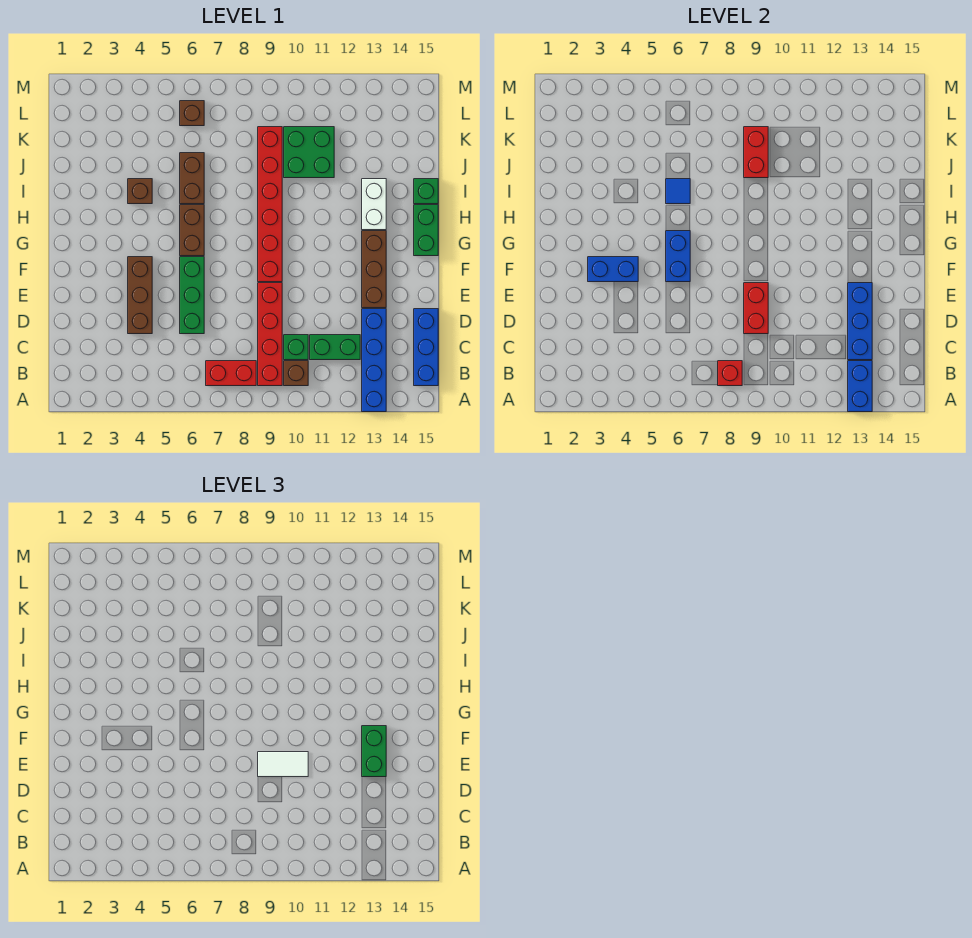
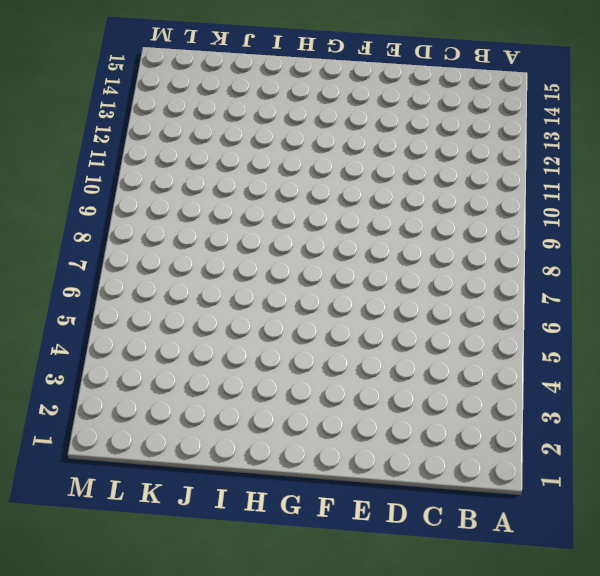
none -> blue 1x4 brick [362,309,386,412]
none -> red 1x2 brick [206,361,256,386]
none -> red 1x4 brick [258,283,282,386]

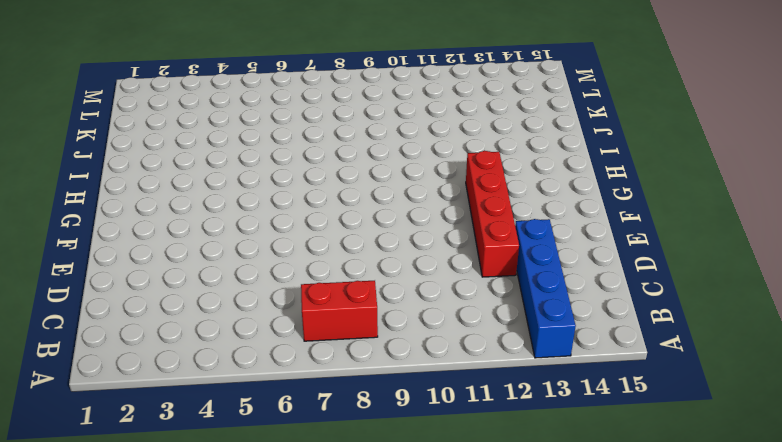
red 1x4 brick [466,151,519,277] -> red 1x4 brick moved to [258,283,282,386]
none -> brown 1x1 brick [284,361,308,386]
none -> blue 1x3 brick [414,309,438,386]
none -> green 1x1 brick [284,335,308,360]

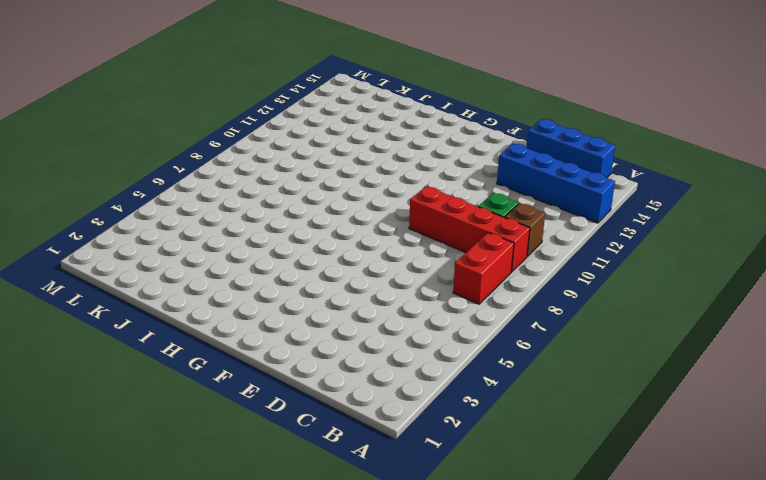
none -> green 1x2 brick [310,335,360,360]
none -> brown 1x3 brick [128,257,152,334]
none -> green 1x3 brick [180,257,204,334]

